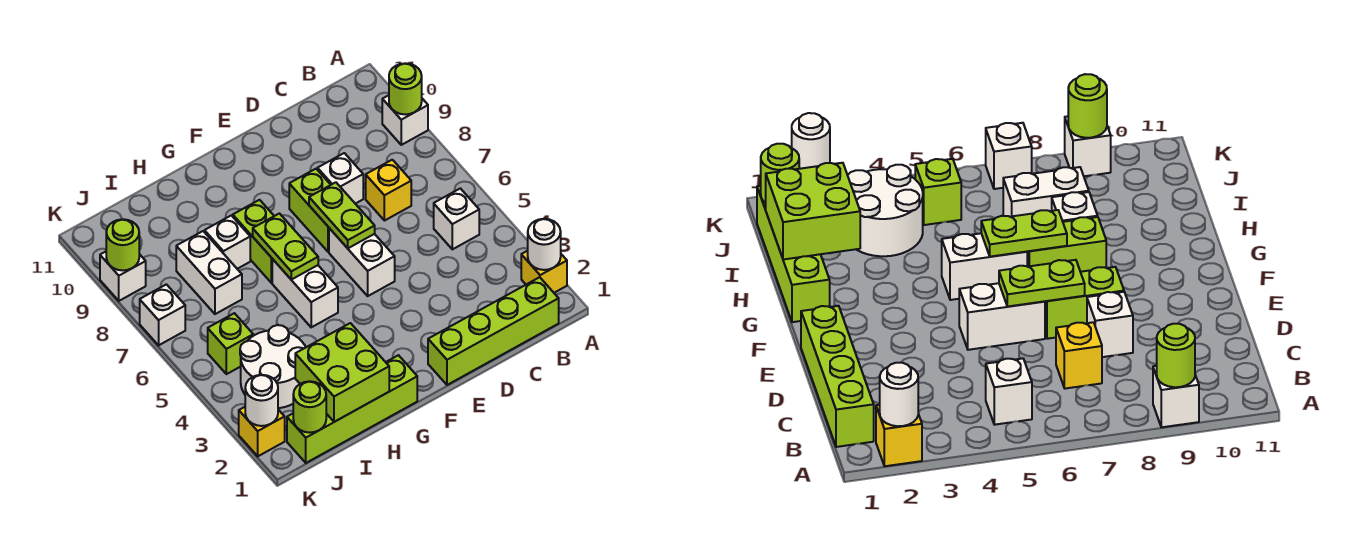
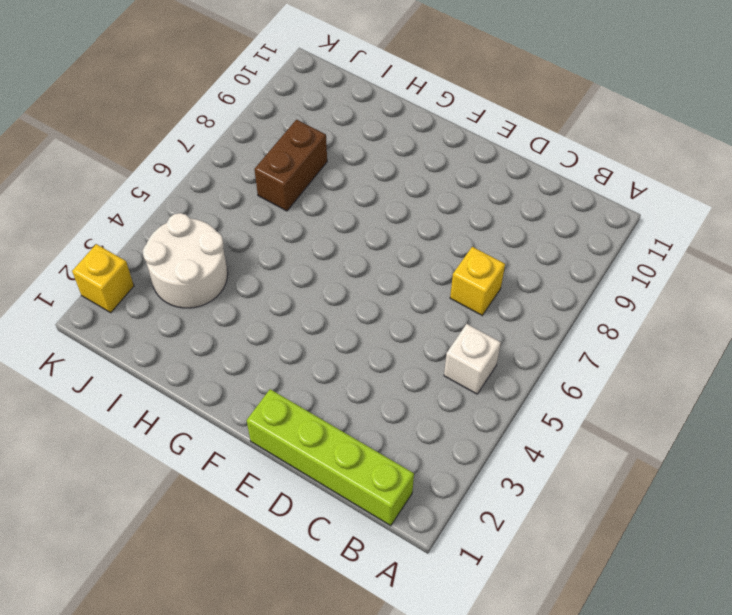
brown 1x2 brick [254,120,327,211] -> white 1x2 brick [176,231,242,314]
none -> yellow 1x1 brick [521,251,567,293]
none -> white 1x1 brick [382,95,428,145]
none -> white 1x1 brick [317,153,363,204]

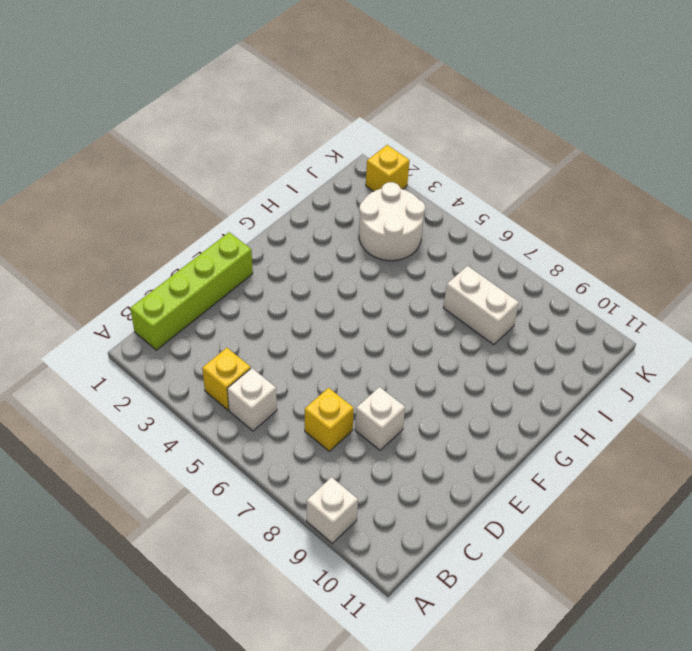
yellow 1x1 brick [202,348,251,410] -> yellow 1x1 brick moved to [521,251,567,293]
none -> white 1x2 brick [329,228,395,296]
none -> lime 1x2 brick [289,169,330,252]
none -> lime 1x4 brick [287,355,417,463]

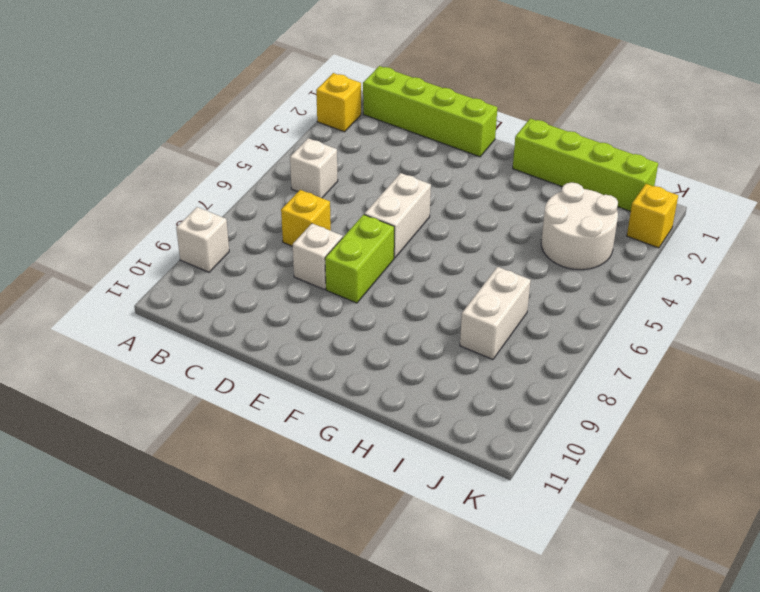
none -> white 1x2 brick [272,259,338,327]
none -> lime 1x2 brick [233,200,274,283]
none -> white 1x1 brick [205,215,250,269]

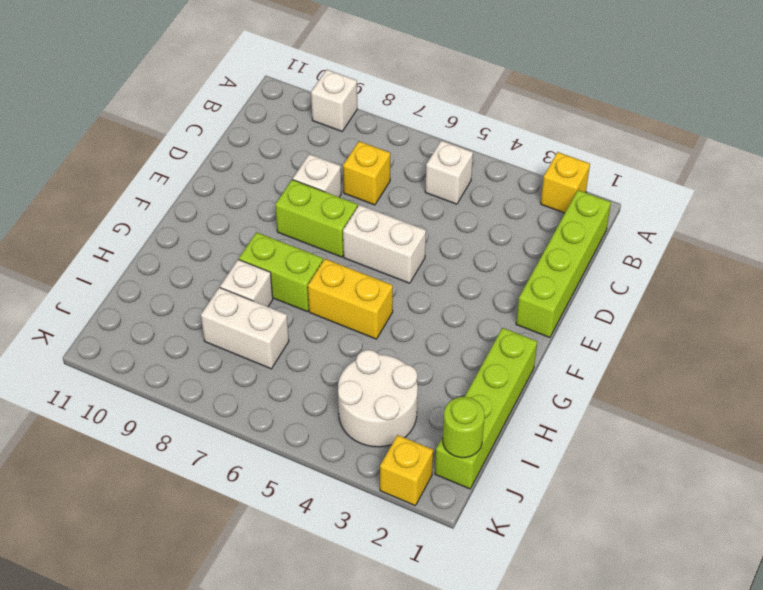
yellow 1x2 brick [308,259,393,339] -> white 1x2 brick [272,259,338,327]
none -> lime 1x1 brick [208,313,253,374]
none -> white 1x1 brick [140,284,185,345]
none -> white 1x1 brick [100,252,146,301]

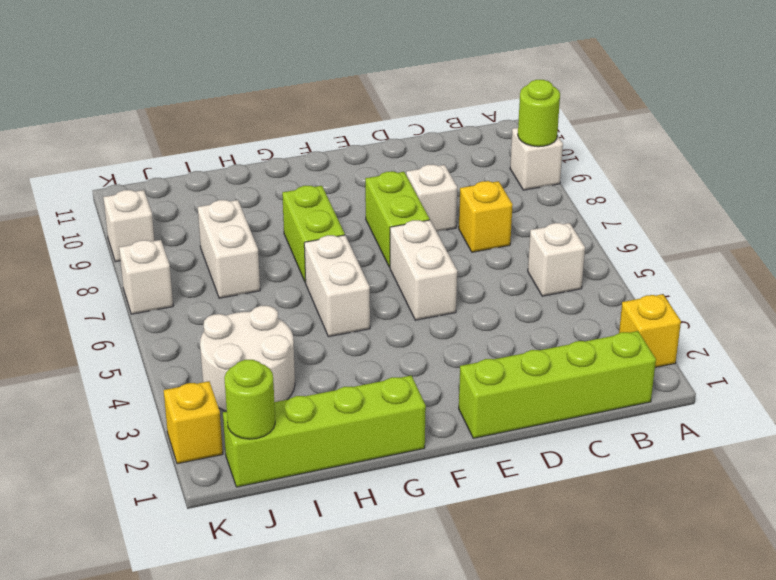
none -> white 1x1 brick [205,215,250,269]
none -> lime 1x1 brick [208,313,253,374]
none -> white 1x1 round brick [528,219,561,270]

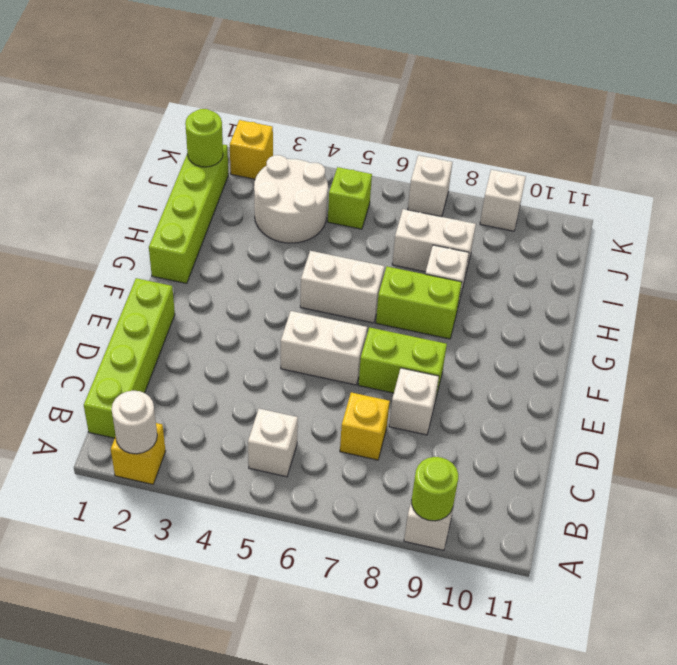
none -> lime 1x2 plate [309,182,375,248]
none -> lime 1x2 plate [253,214,318,280]
none -> lime 2x2 brick [295,323,389,422]

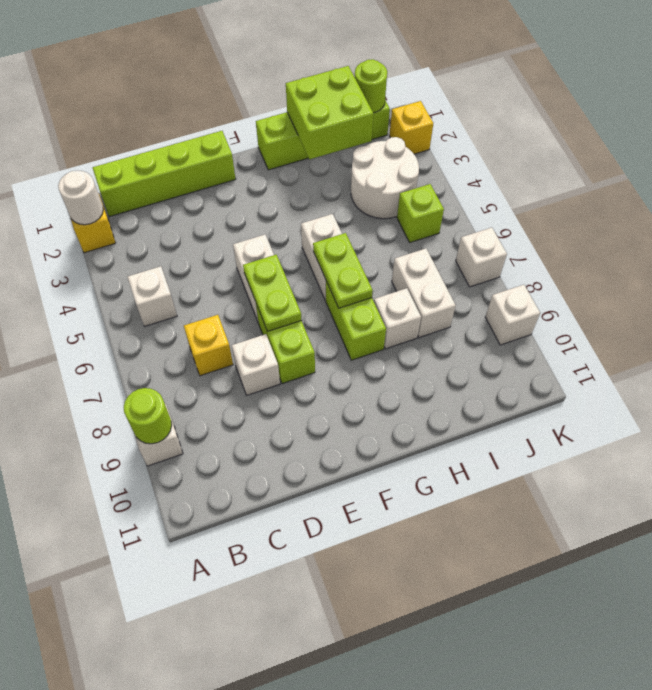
none -> white 1x1 round brick [245,375,278,426]
none -> lime 1x1 round brick [106,219,139,270]

